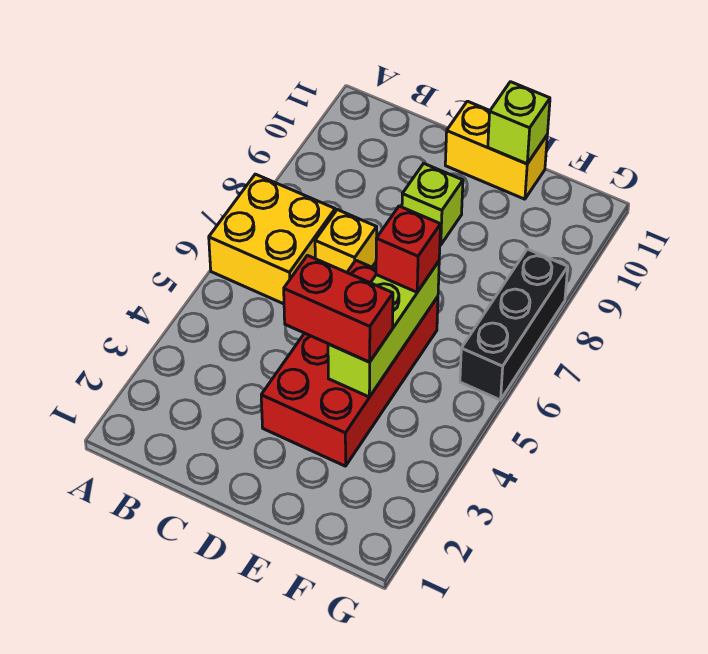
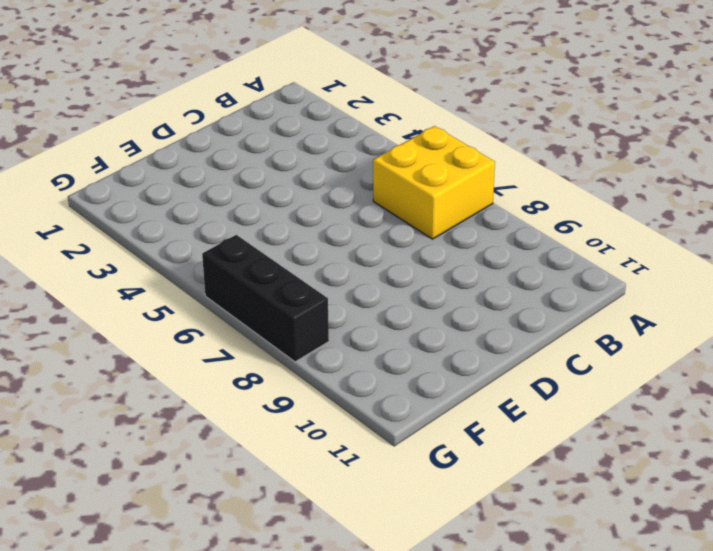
none -> yellow 1x1 brick [315,210,377,272]
none -> red 2x4 brick [261,260,438,466]

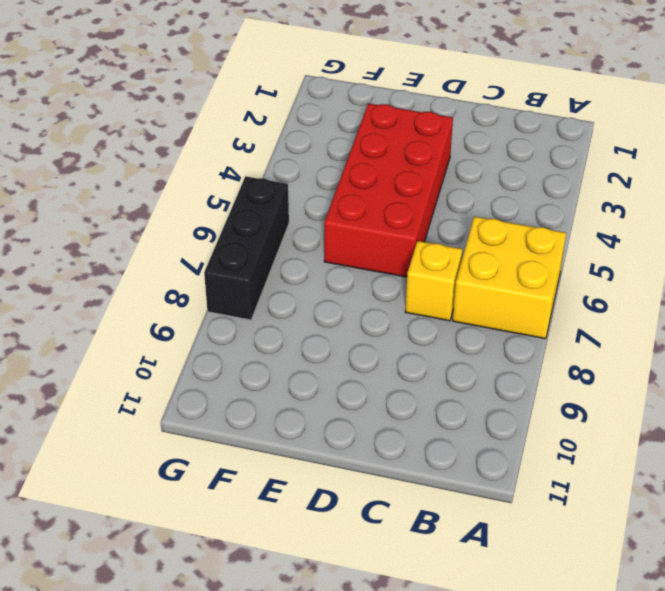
none -> lime 1x1 brick [402,164,463,245]
none -> yellow 1x2 brick [445,101,547,199]

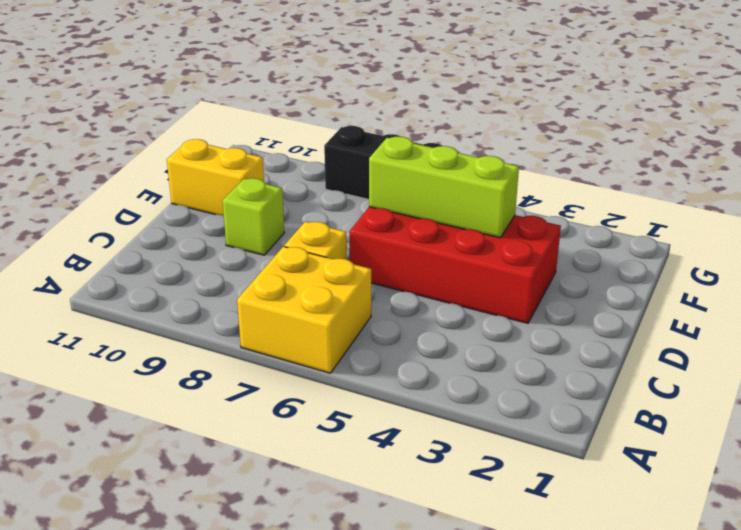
yellow 1x2 brick [167,139,264,216] -> yellow 1x2 brick turned to [445,101,547,199]
none -> lime 1x1 brick [488,82,550,164]
none -> red 1x2 brick [284,255,393,362]

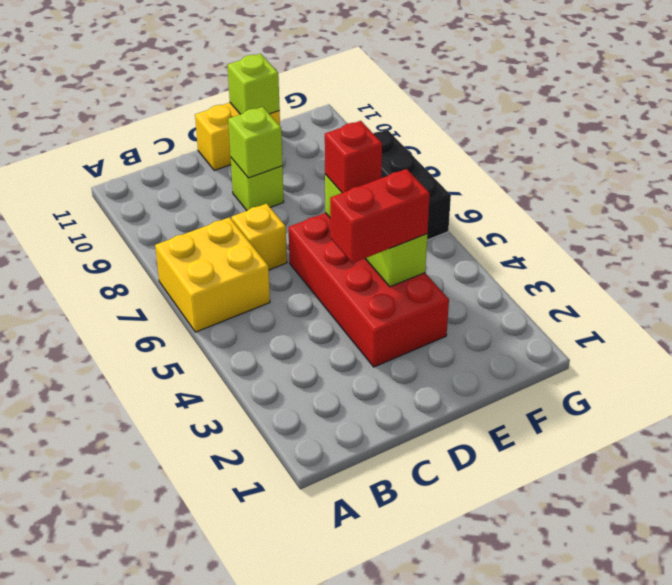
lime 1x1 brick [228,107,283,178] -> none

